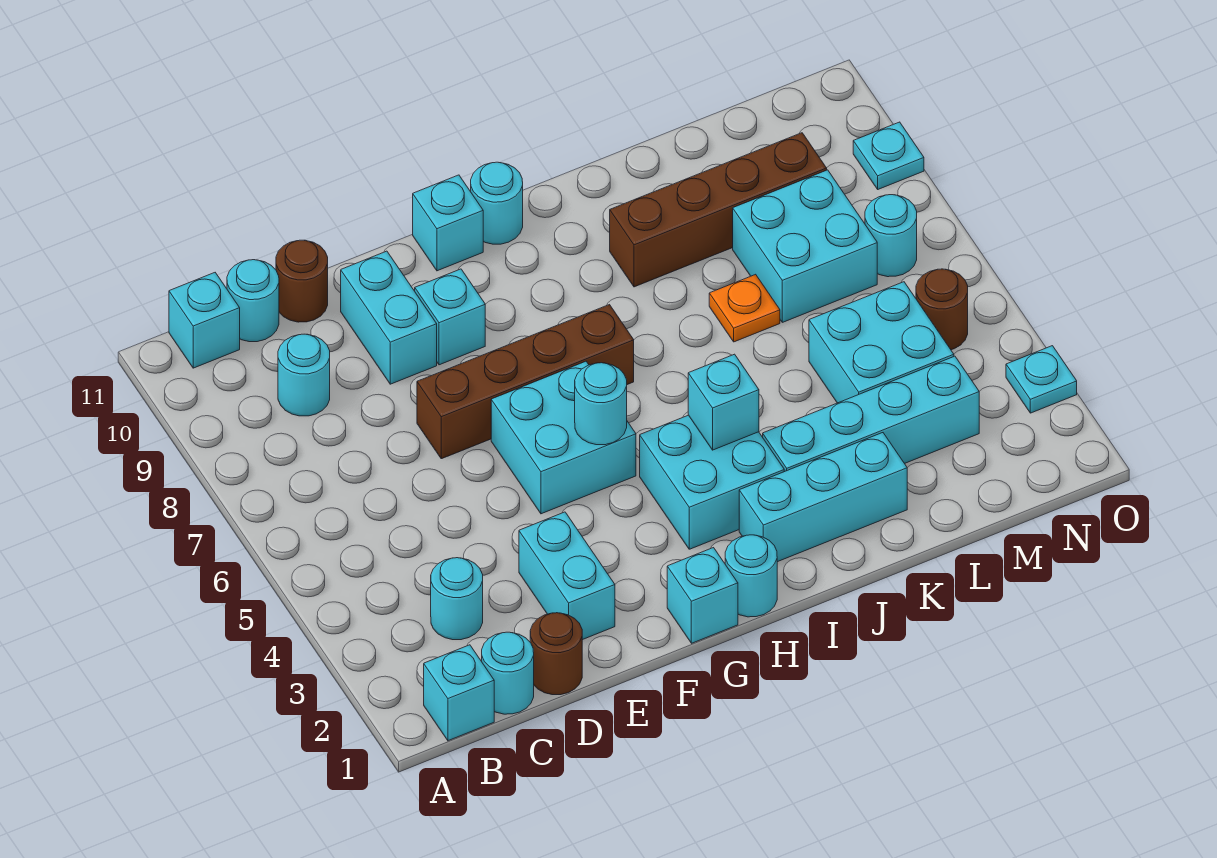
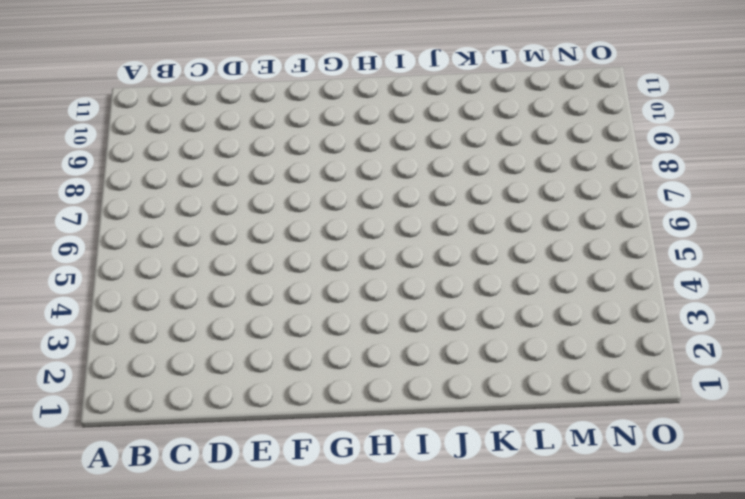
none -> cyan 1x1 brick [424,645,494,741]
none -> cyan 1x1 brick [169,273,240,368]
none -> cyan 1x1 round brick [482,632,534,714]
none -> cyan 1x1 round brick [431,558,483,640]

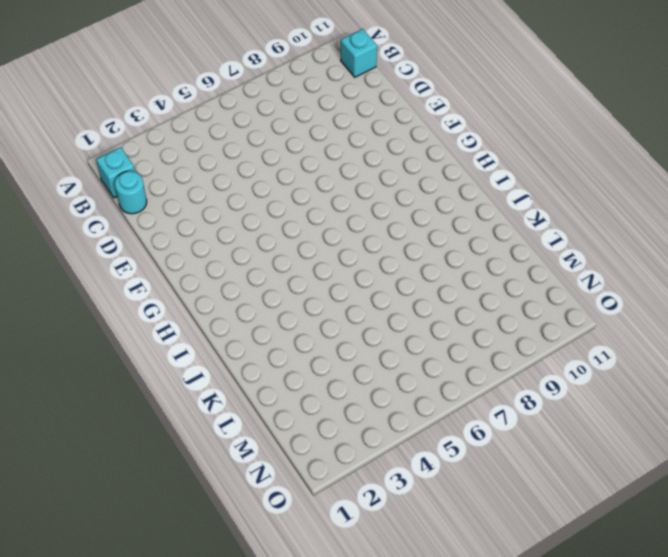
none -> cyan 1x1 round brick [431,558,483,640]
none -> cyan 1x1 round brick [278,334,330,416]
none -> cyan 1x1 round brick [227,260,279,342]
none -> brown 1x1 round brick [530,613,582,695]

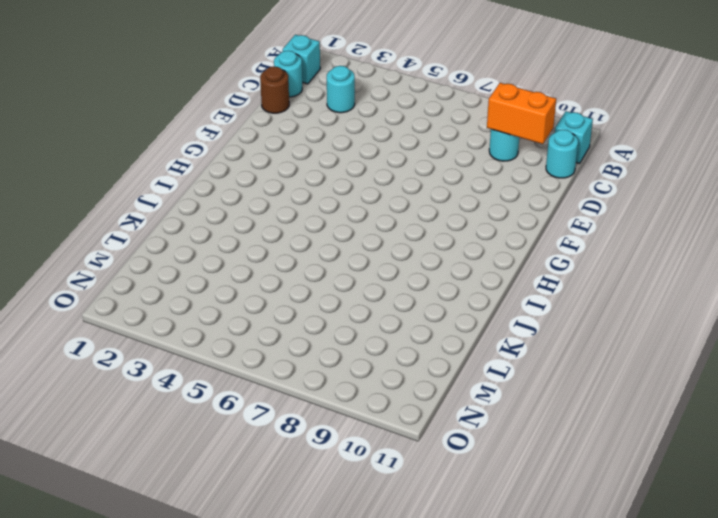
orange 1x2 brick [487,83,556,144] -> none
none -> brown 1x1 round brick [276,240,328,322]
none -> cyan 1x2 brick [519,512,615,640]
none -> brown 1x4 brick [417,305,634,459]
none -> cyan 1x2 brick [341,251,437,384]

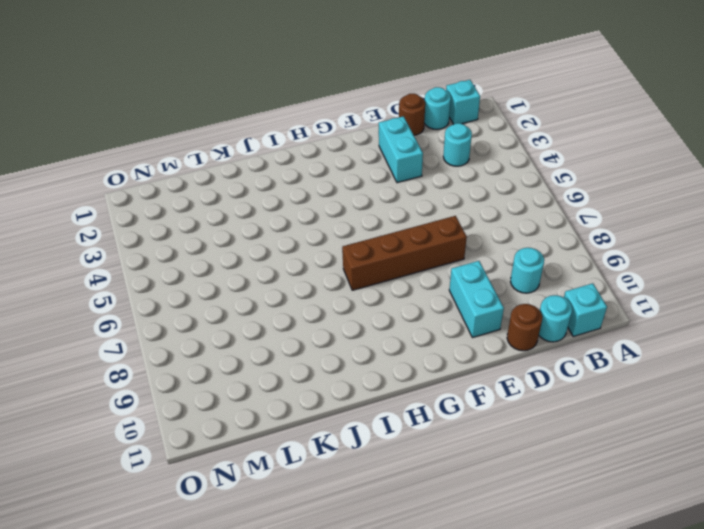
none -> cyan 2x2 brick [491,361,636,514]
none -> cyan 1x1 brick [415,269,485,365]
none -> cyan 1x1 brick [667,548,738,643]
none -> cyan 1x1 brick [413,175,483,271]

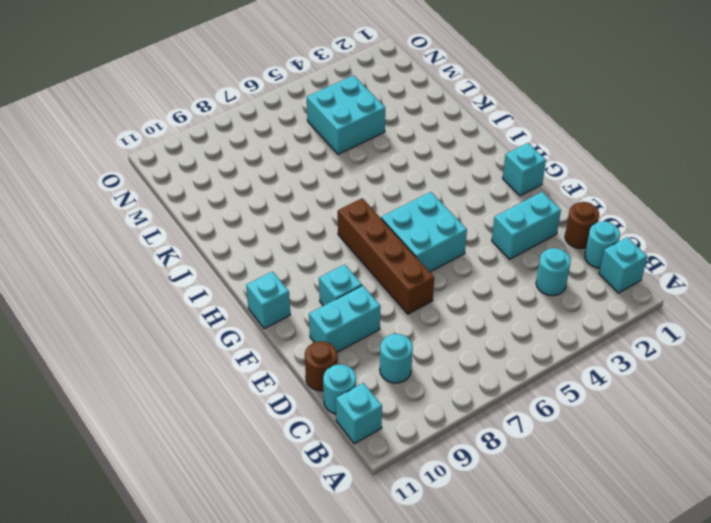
none -> cyan 1x1 round brick [725,535,777,617]
none -> cyan 2x2 brick [640,415,784,549]
none -> cyan 1x1 round brick [471,162,523,244]
none -> cyan 1x3 brick [739,433,907,562]

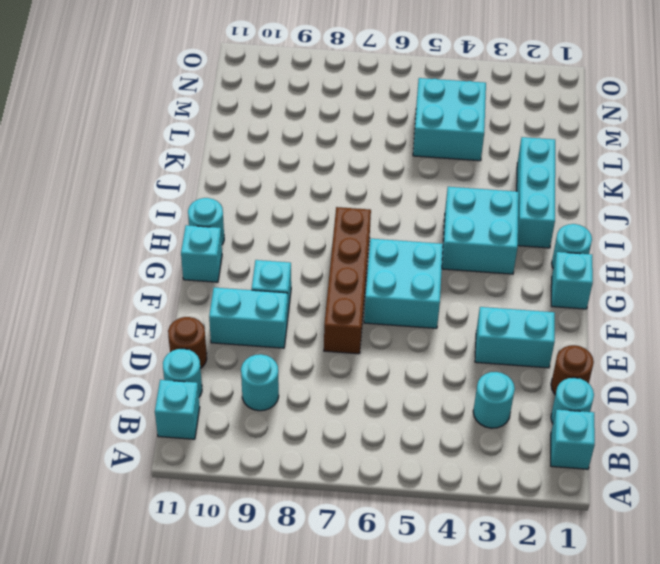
none -> cyan 1x4 brick [763,356,979,472]
none -> brown 1x4 brick [610,133,827,287]
none -> orange 1x1 plate [709,274,780,342]
none -> cyan 2x2 brick [733,170,877,322]

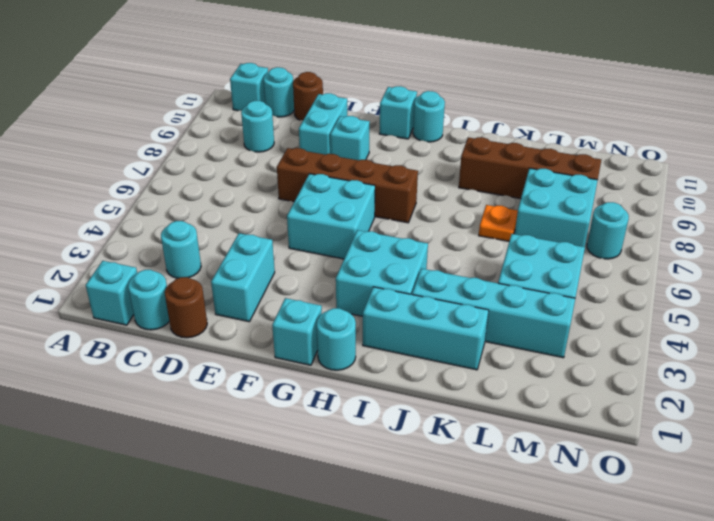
none -> brown 1x1 round brick [916,269,968,350]
none -> cyan 1x1 plate [1006,346,1077,413]
none -> cyan 1x1 plate [853,122,924,189]
none -> cyan 1x1 round brick [575,363,627,445]

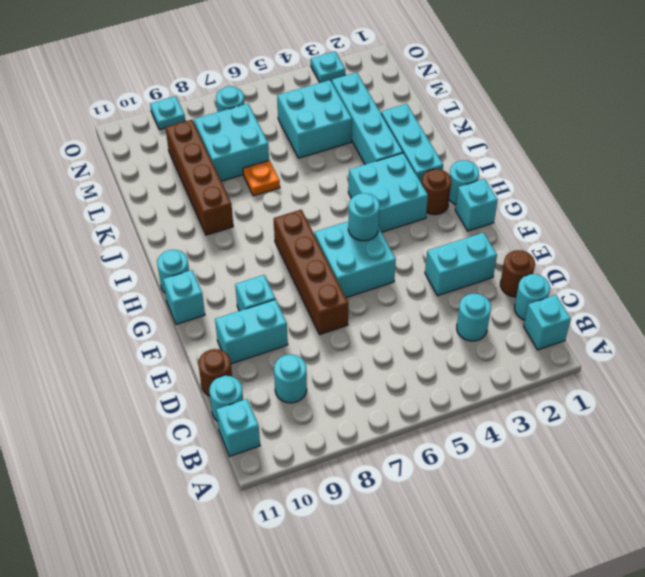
brown 1x1 round brick [422,169,451,215] -> brown 1x1 round brick moved to [916,269,968,350]
none -> cyan 1x1 brick [688,354,759,450]

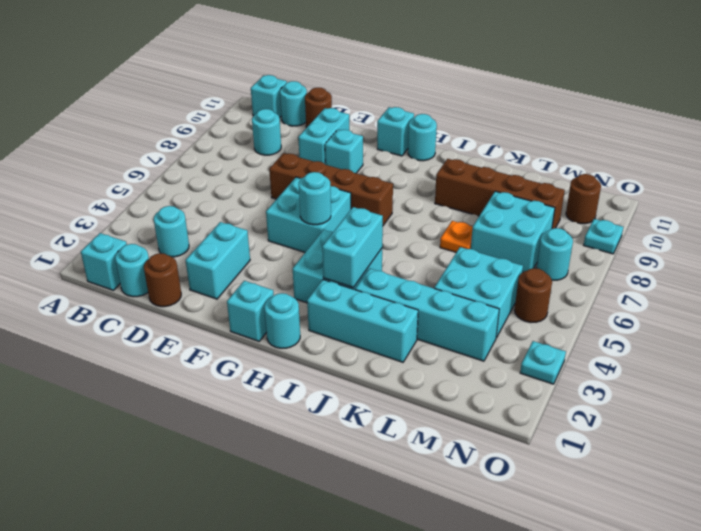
cyan 1x2 brick [322,207,383,288] -> cyan 1x1 brick [688,354,759,450]
brown 1x1 round brick [566,174,601,224] -> none

